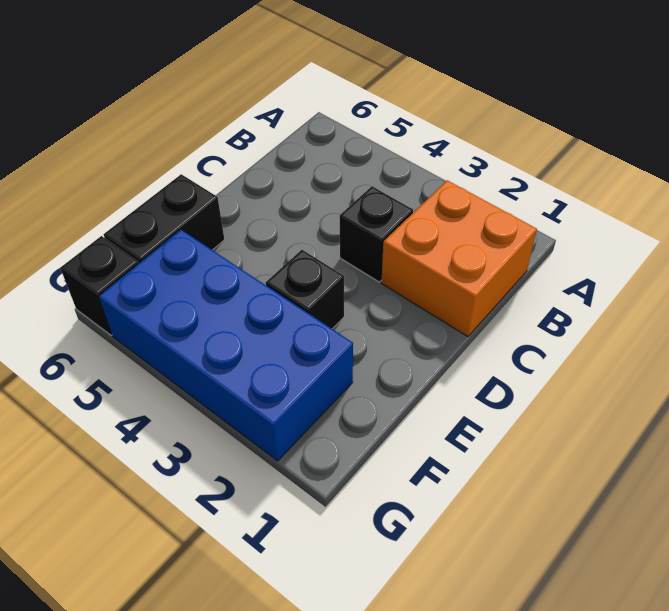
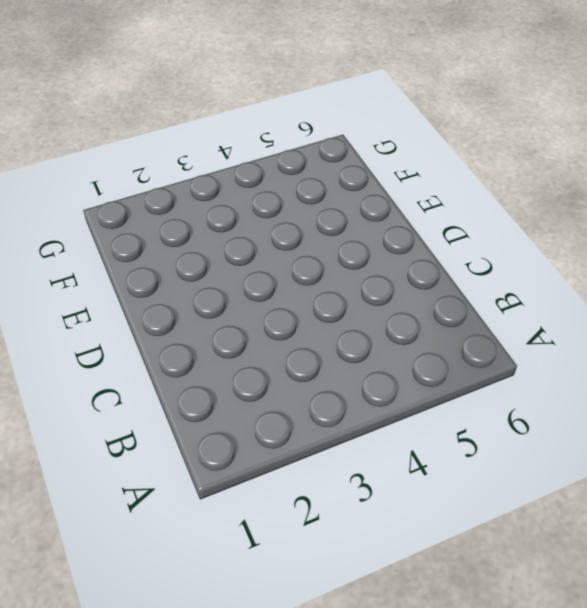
none -> orange 2x2 brick [381,180,537,337]
none -> black 1x1 brick [340,186,413,282]

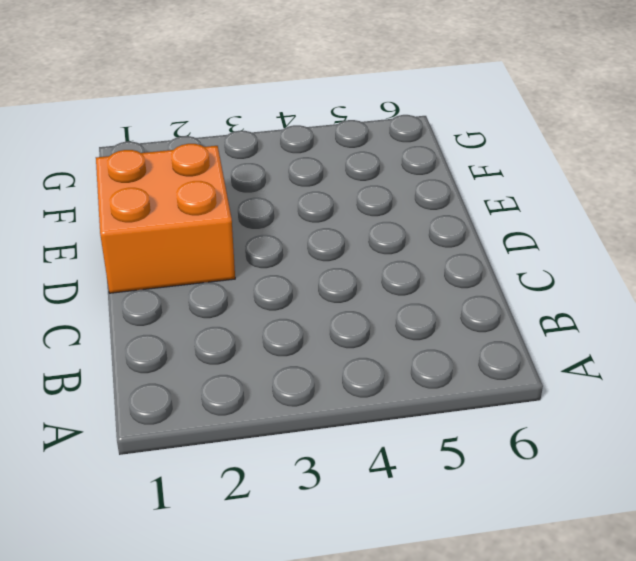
orange 2x2 brick [96,144,235,293] -> orange 2x2 brick moved to [381,180,537,337]
none -> black 1x1 brick [340,186,413,282]
none -> black 1x1 brick [266,250,344,329]

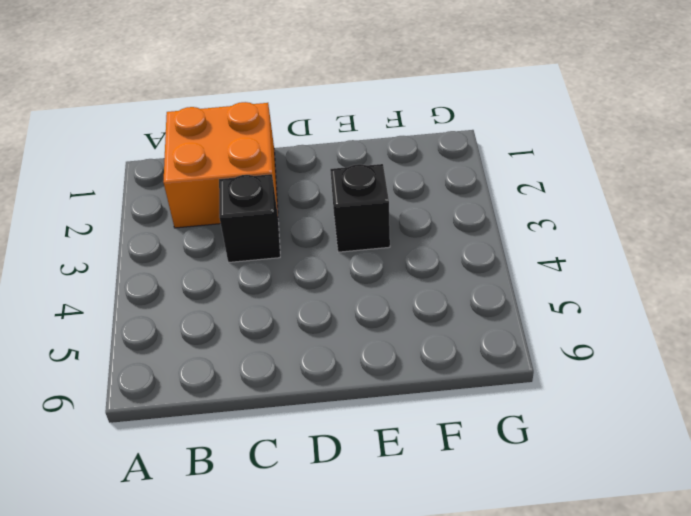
none -> black 1x2 brick [104,174,224,263]
none -> blue 2x4 brick [99,230,353,461]

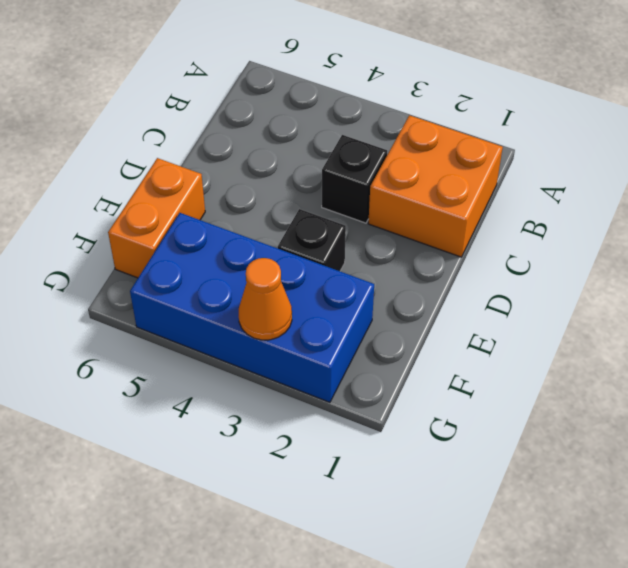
orange 1x2 brick [108,158,205,278] -> black 1x2 brick [104,174,224,263]
orange 1x1 cone [239,258,292,340] -> none
none -> black 1x1 brick [60,236,139,335]

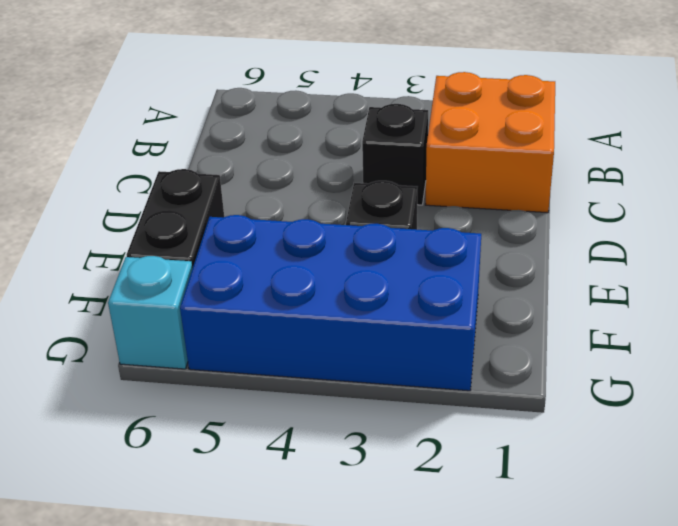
cyan 1x1 brick [108,256,193,369] -> black 1x1 brick [60,236,139,335]

